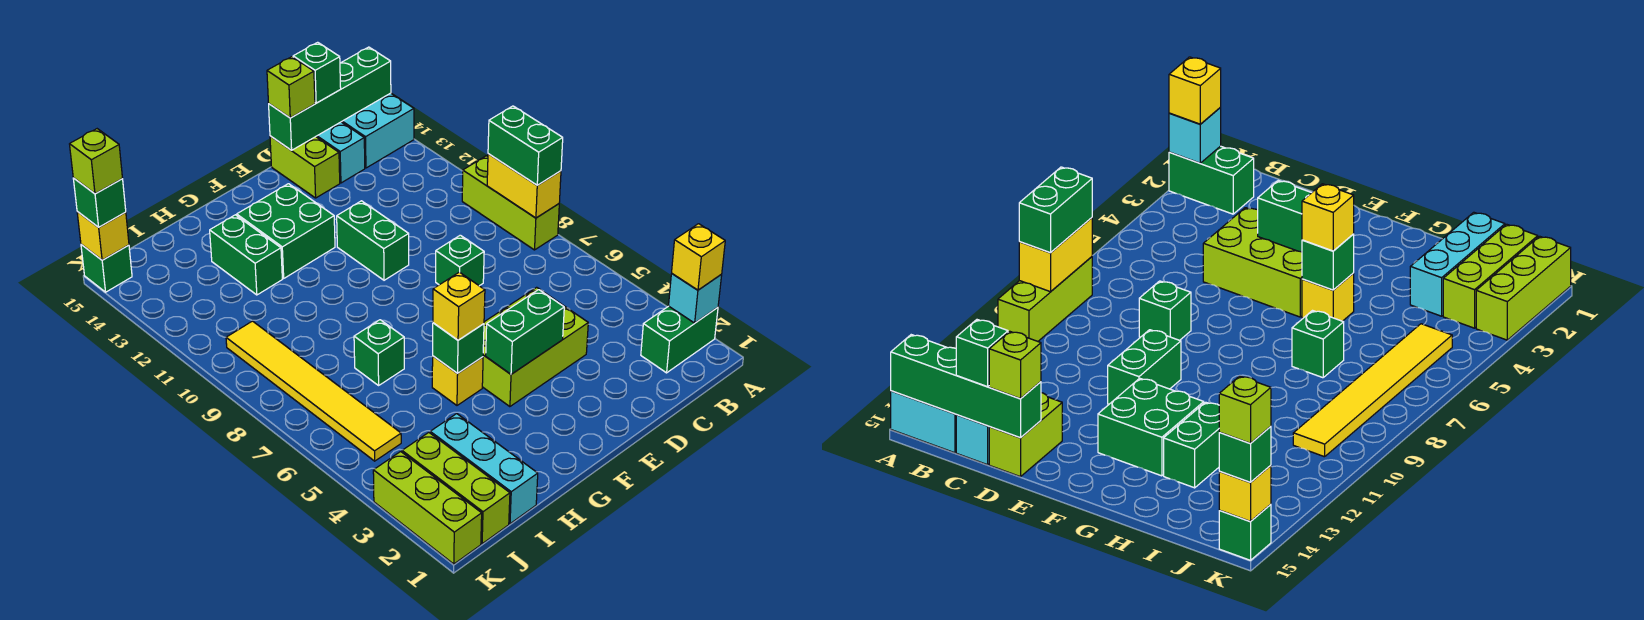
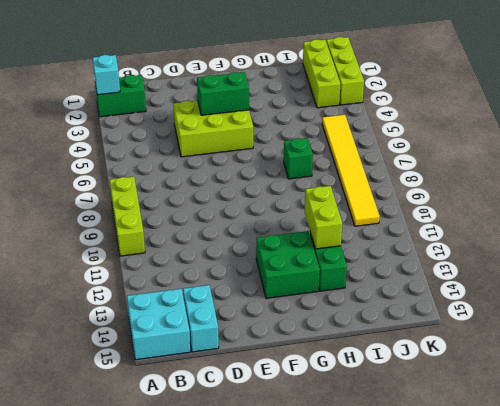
lime 1x2 brick [305,186,342,249] -> lime 1x2 brick moved to [270,136,340,198]
none -> green 1x1 brick [436,235,484,286]
none -> green 1x2 brick [337,201,409,280]
none -> yellow 1x1 brick [432,356,483,405]
none -> cyan 1x3 brick [430,414,538,524]

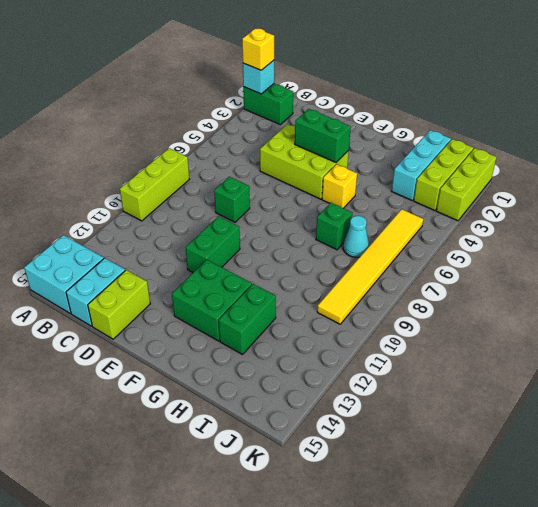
cyan 1x1 cone [343,216,369,257] -> none
none -> green 1x1 brick [81,244,132,292]
none -> yellow 1x2 brick [487,154,561,218]
none -> green 1x4 brick [269,47,391,150]
none -> green 1x1 brick [433,323,484,373]

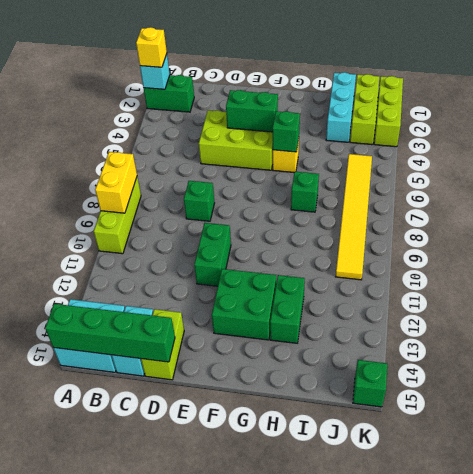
none -> yellow 1x1 brick [77,212,129,260]
none -> green 1x2 brick [488,106,563,185]
none -> green 1x1 brick [293,42,341,103]
none -> lime 1x1 brick [267,57,315,118]

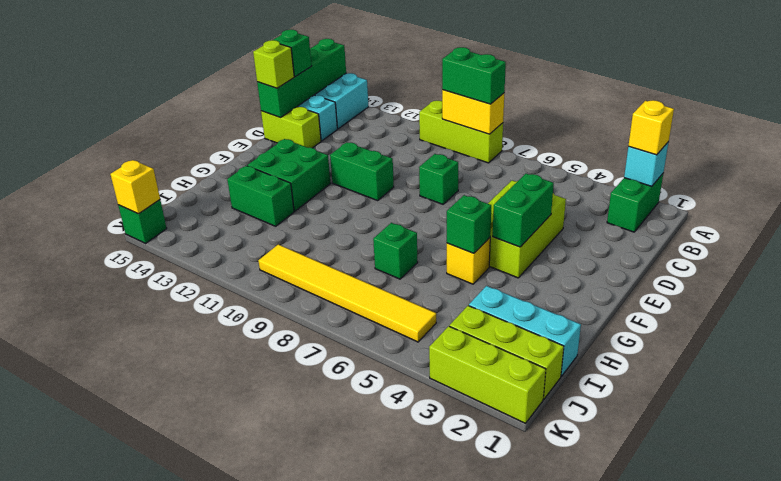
none -> yellow 1x1 brick [433,272,485,340]
none -> green 1x1 brick [73,178,126,227]
none -> lime 1x1 brick [70,129,122,194]

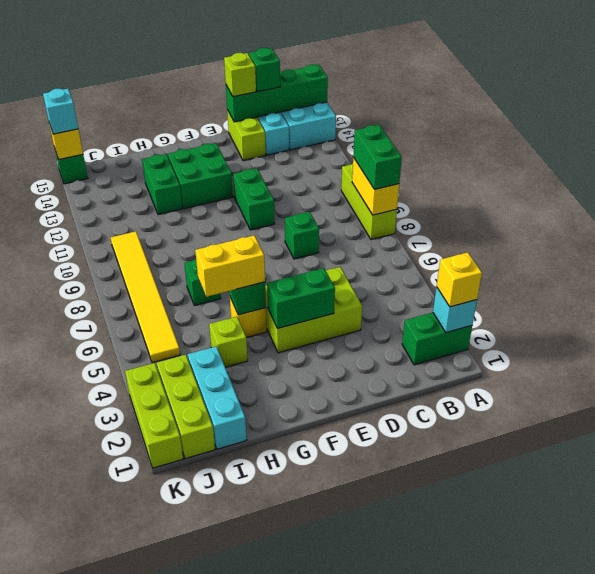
yellow 1x2 brick [195,235,265,297] -> yellow 1x1 brick [433,272,485,340]
lime 1x1 brick [209,317,248,367] -> lime 1x1 brick moved to [70,129,122,194]
cyan 1x1 brick [43,89,78,134] -> green 1x1 brick [73,178,126,227]

